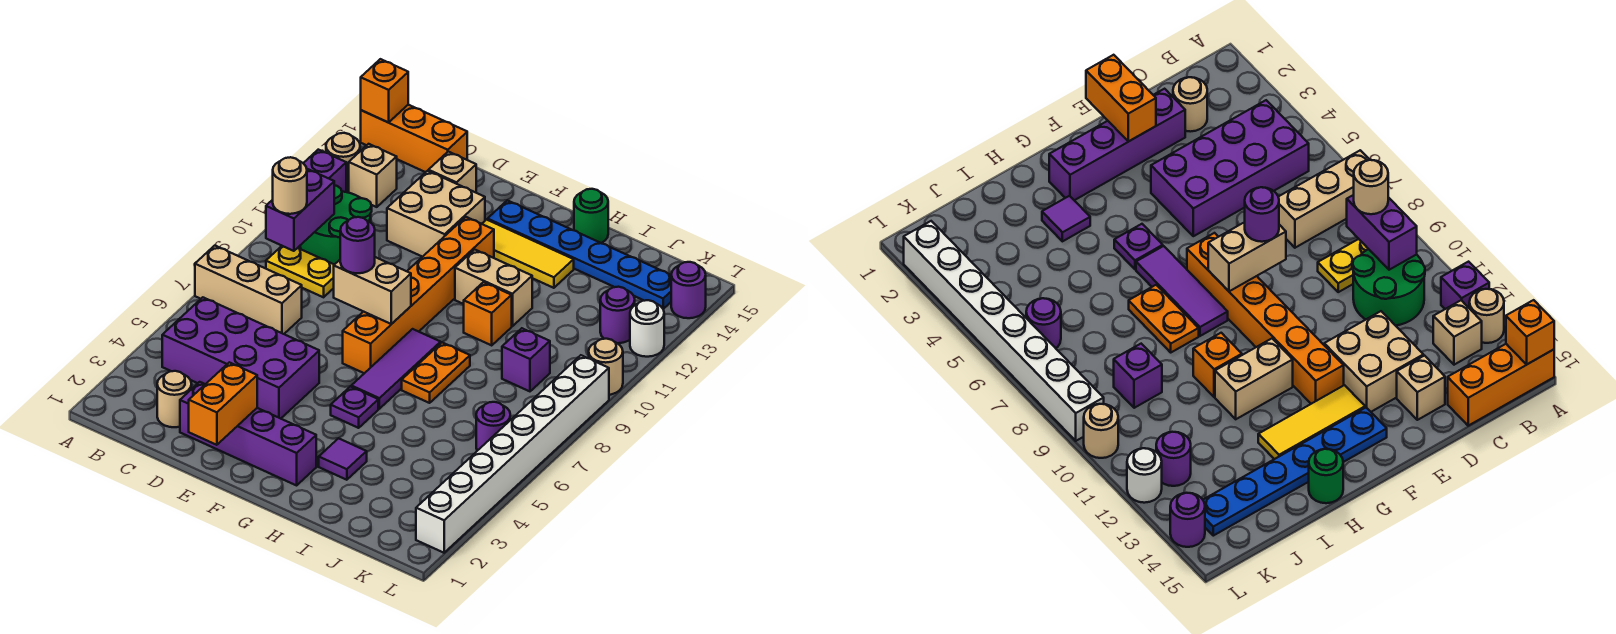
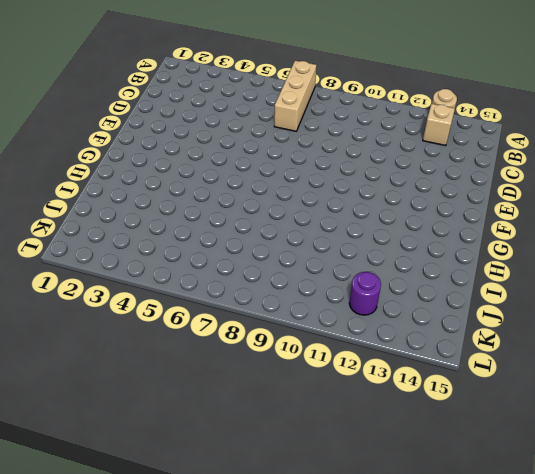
none -> purple 1x1 brick [303,150,346,192]
none -> orange 1x3 brick [361,105,467,172]
none -> purple 2x4 brick [162,297,319,419]
none -> yellow 1x2 plate [266,246,334,297]

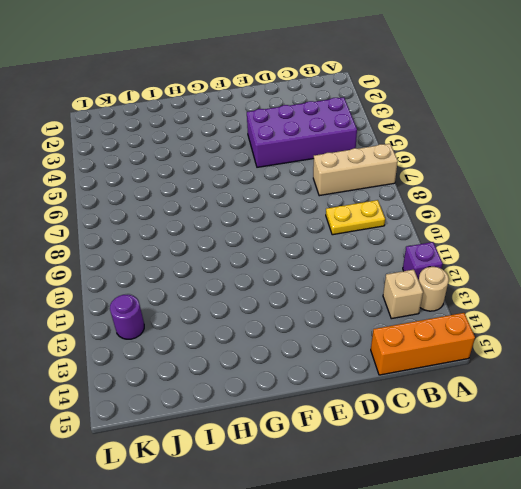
none -> green 2x2 round brick [300,185,372,265]
none -> tan 1x1 round brick [157,371,192,427]
none -> purple 1x4 brick [180,382,316,485]
none -> tan 2x2 brick [387,171,485,257]

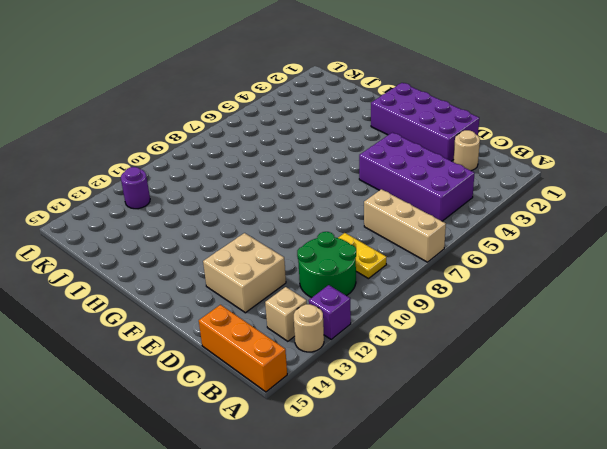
purple 2x4 brick [371,83,479,161] -> purple 1x4 brick [180,382,316,485]
none -> tan 1x1 brick [428,152,476,193]
none -> orange 1x6 brick [343,217,494,373]
none -> yellow 1x3 tile [482,219,574,288]
none -> blue 1x6 plate [487,200,671,309]

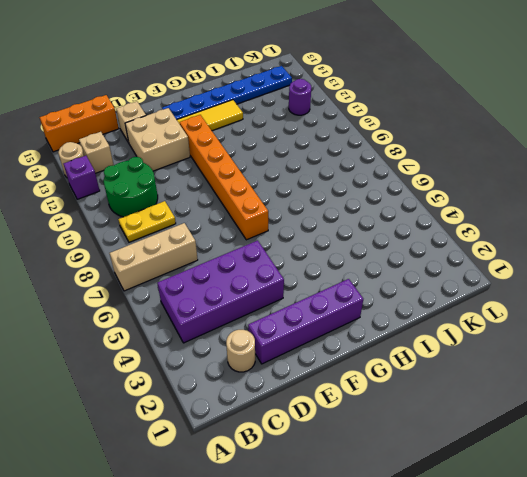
none -> purple 1x1 plate [331,386,378,428]
none -> purple 1x3 tile [351,329,441,409]
none -> tan 1x2 brick [455,249,532,326]
none -> purple 1x1 tile [319,438,367,480]

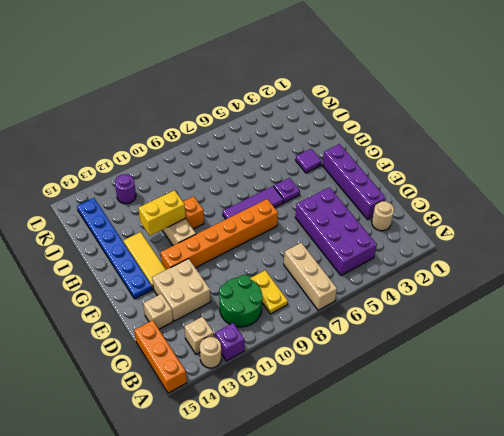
yellow 1x2 brick [138,190,186,236] -> none
none -> orange 1x2 plate [402,343,470,403]
none -> green 1x1 round brick [574,189,608,243]
none -> purple 1x1 brick [502,328,550,391]
none -> purple 1x1 round brick [476,402,510,451]

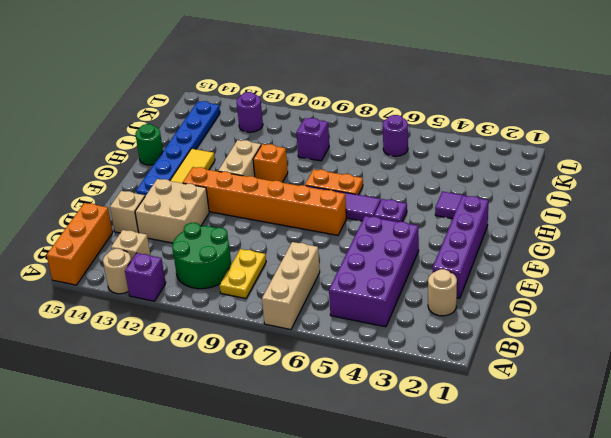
none -> white 1x8 brick [416,355,609,553]
none -> tan 1x1 round brick [589,339,623,395]
none -> white 1x1 round brick [630,300,664,357]
none -> purple 1x1 round brick [671,262,706,318]

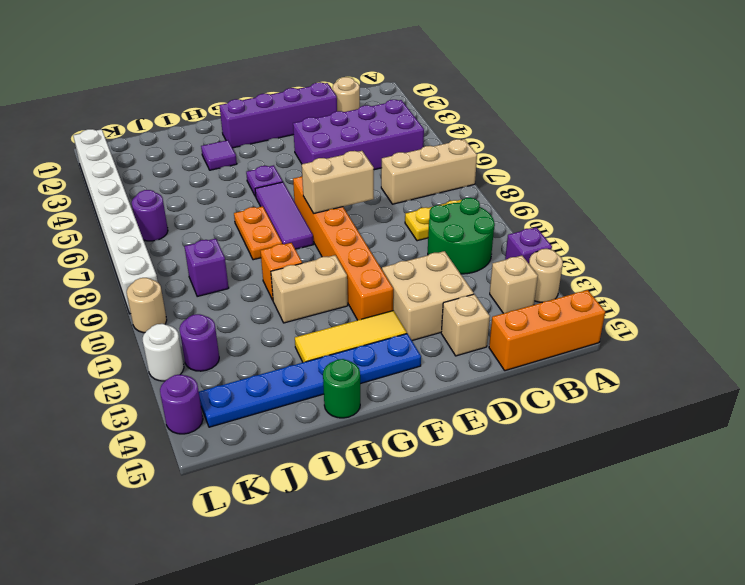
none -> orange 1x1 brick [361,59,408,122]
none -> purple 1x2 brick [266,169,334,251]
none -> orange 1x2 brick [189,362,257,445]
none -> tan 1x1 round brick [273,157,307,214]

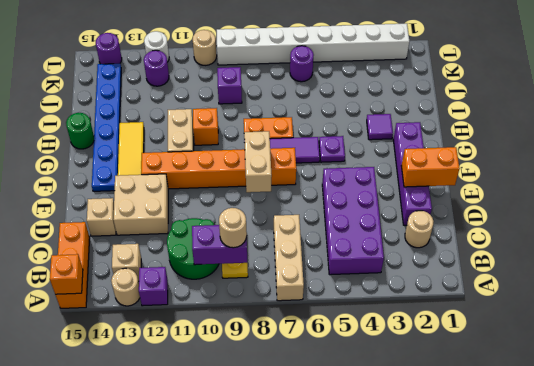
none -> purple 1x1 round brick [340,217,375,273]

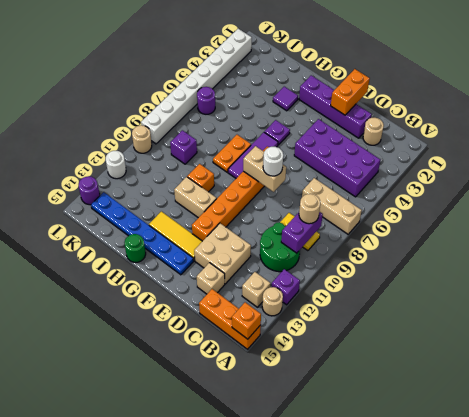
white 1x1 round brick [263,147,283,176] -> purple 1x1 round brick [340,217,375,273]
none -> purple 1x1 round brick [600,287,635,343]

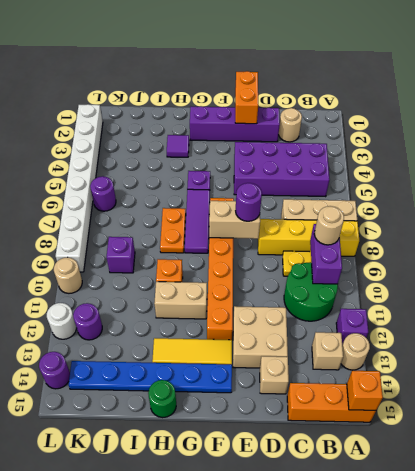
yellow 1x4 brick [258,219,359,256] -> none

